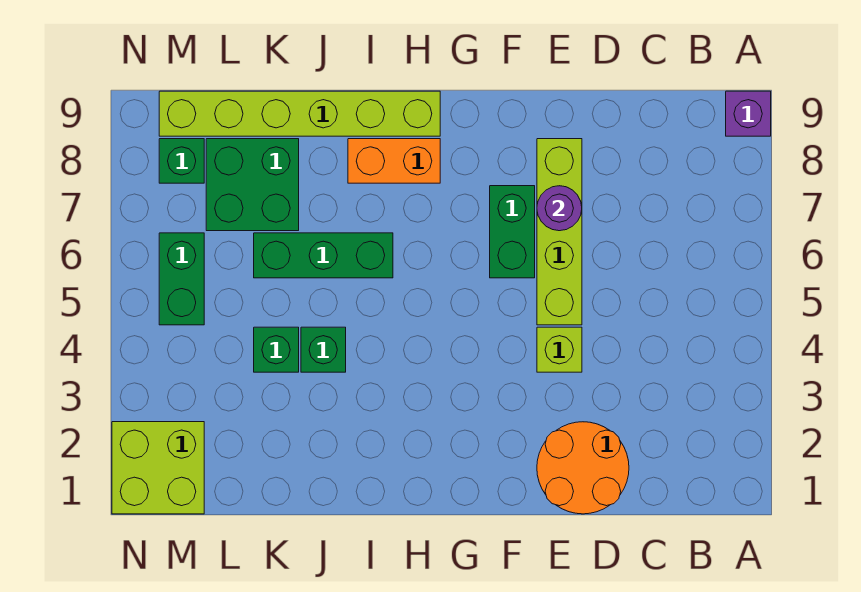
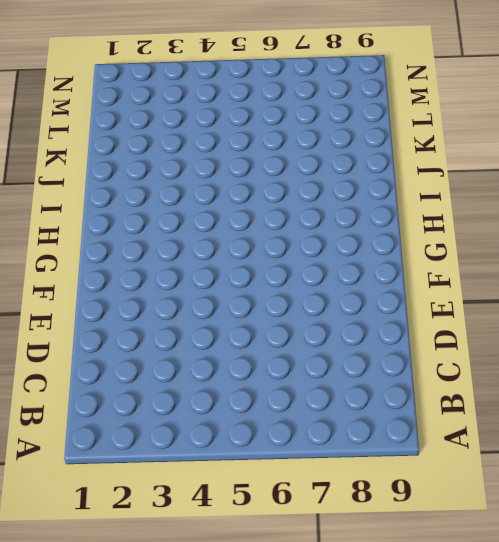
none -> purple 1x1 brick [726,91,771,136]
none -> orange 2x2 round brick [537,422,629,514]
none -> lime 1x1 brick [537,327,582,372]

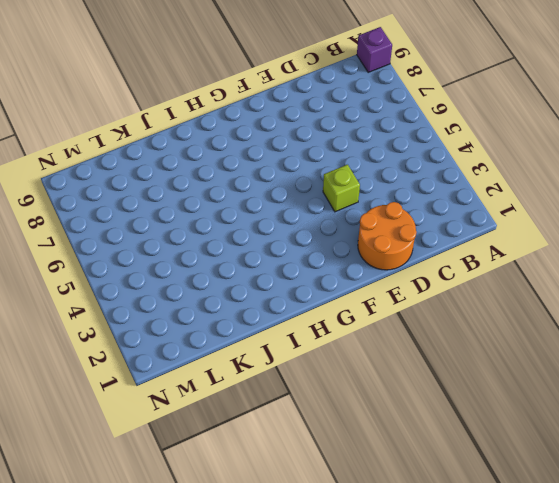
none -> lime 1x4 brick [537,139,582,325]
none -> green 1x2 brick [490,186,535,278]
none -> orange 1x2 brick [348,139,440,183]

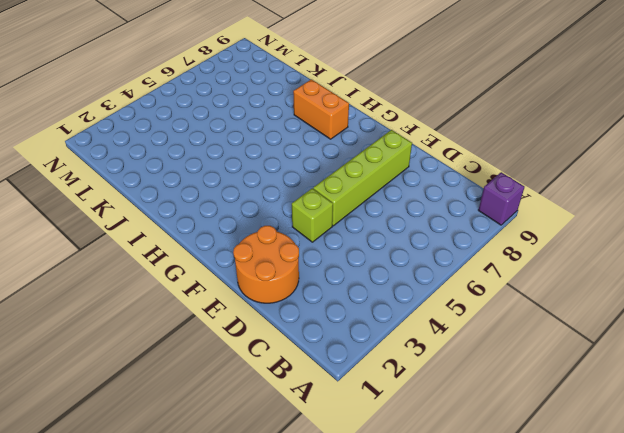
none -> green 1x2 brick [490,186,535,278]
none -> lime 1x6 brick [159,91,440,136]
none -> green 1x3 brick [254,233,393,278]

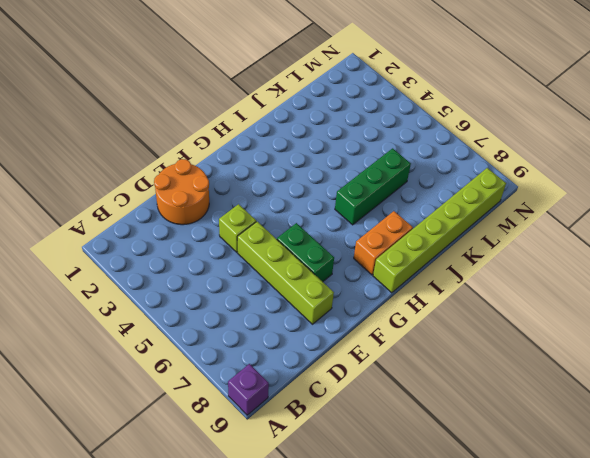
none -> green 1x1 brick [301,327,346,372]
none -> green 1x1 brick [254,327,299,372]
none -> green 2x2 brick [206,139,299,231]

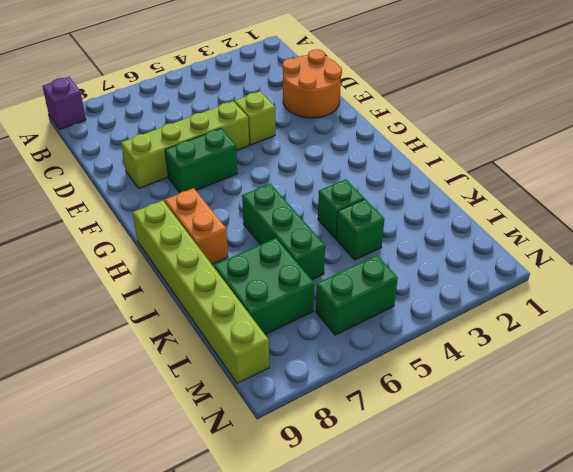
none -> lime 2x2 brick [112,422,204,514]
none -> green 1x1 brick [159,139,204,183]
none -> purple 1x1 round brick [537,186,582,231]

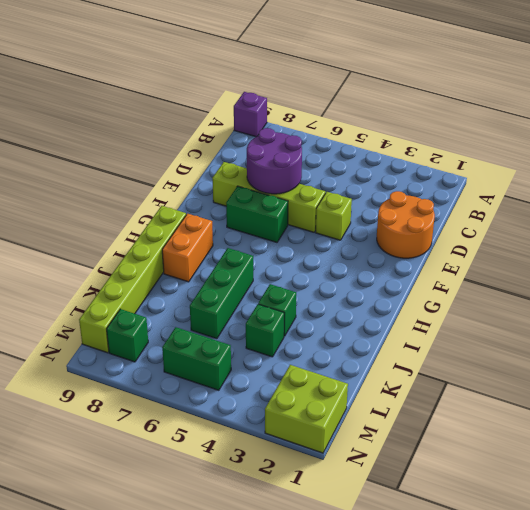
purple 2x2 round brick [247,128,302,194] -> purple 1x1 round brick [537,186,582,231]
none -> green 2x2 brick [206,139,299,231]

